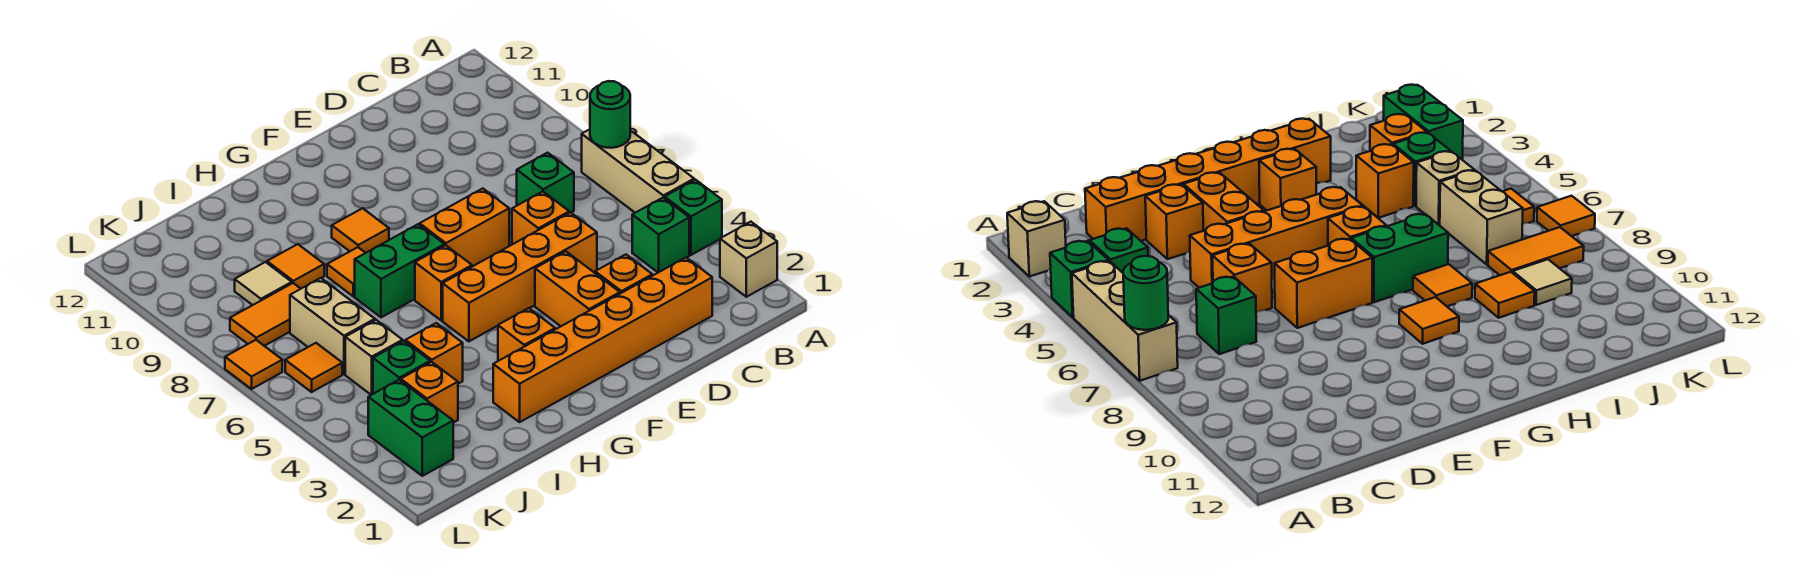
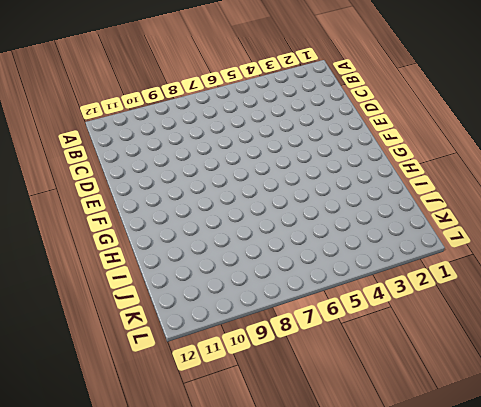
none -> tan 1x1 brick [720,222,777,297]
none -> green 1x1 brick [665,180,722,255]
none -> tan 1x3 brick [582,129,694,213]

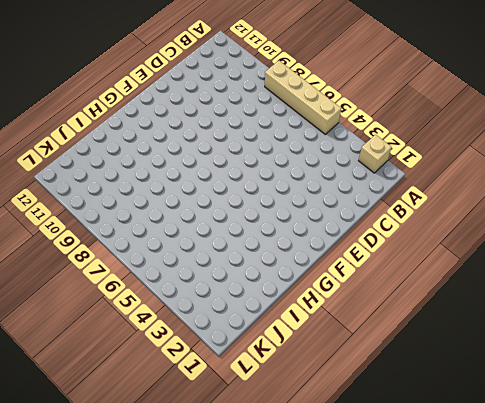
tan 1x4 brick [265,61,341,134] -> tan 1x3 brick [582,129,694,213]
none -> green 1x1 brick [665,180,722,255]
none -> green 1x1 brick [632,198,689,273]
none -> orange 1x6 brick [493,258,712,422]

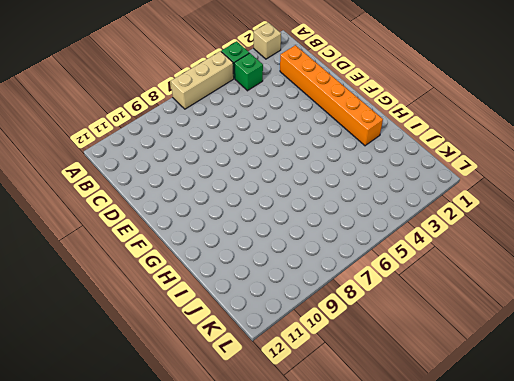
none -> green 1x1 brick [517,153,574,213]
none -> orange 1x1 brick [595,255,652,294]
none -> orange 1x4 brick [443,212,597,341]

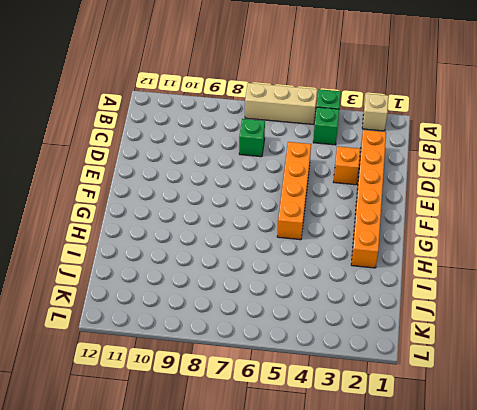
none -> orange 1x1 brick [512,192,569,244]
none -> orange 1x2 brick [535,251,620,326]
none -> orange 1x2 brick [420,188,509,267]

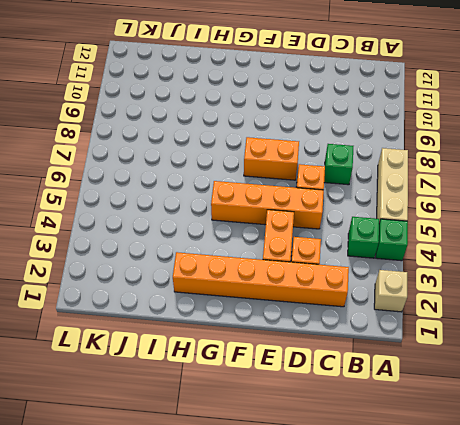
none -> orange 1x1 brick [498,308,555,361]
none -> orange 1x1 brick [415,245,472,320]
none -> green 1x2 brick [355,224,444,317]

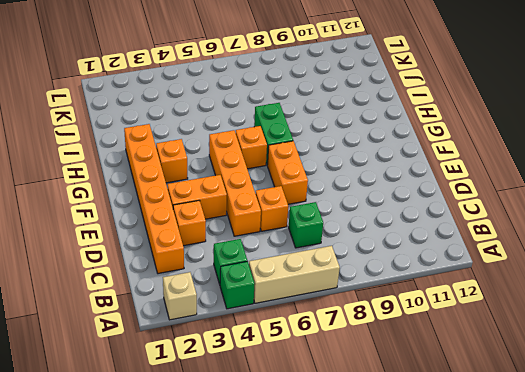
none -> orange 1x1 tile [332,208,389,253]
none -> orange 1x1 tile [327,247,365,296]
none -> orange 1x1 brick [405,323,463,384]

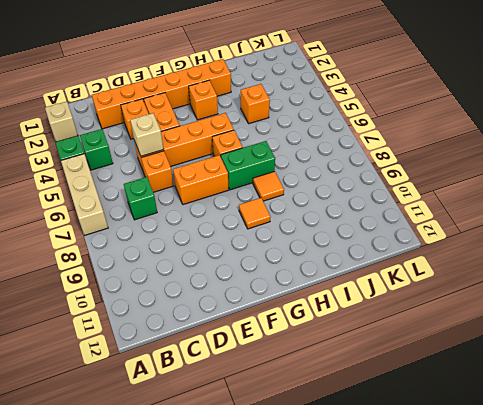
tan 1x1 brick [130,113,164,156] -> tan 1x1 brick moved to [345,320,403,395]
none -> orange 1x1 tile [267,244,324,289]
none -> orange 1x1 brick [401,362,458,423]
none -> green 1x1 brick [373,341,430,394]

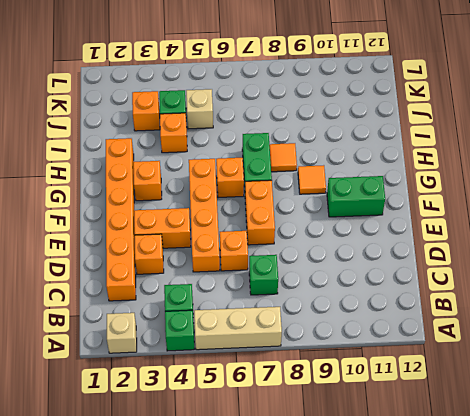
green 1x2 brick [327,176,385,217] -> green 1x2 brick moved to [368,380,453,476]
none -> orange 1x1 tile [267,244,324,289]
none -> tan 1x2 brick [290,278,375,374]
none -> orange 1x2 tile [230,283,301,346]

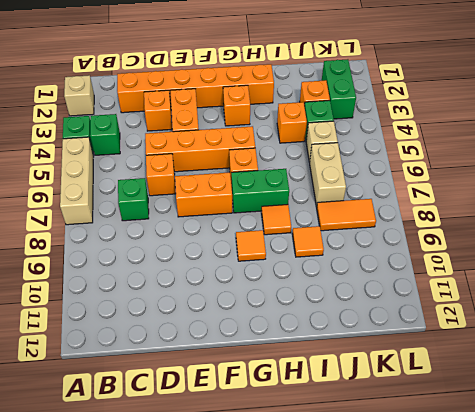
none -> tan 1x1 tile [235,262,292,305]
none -> orange 1x1 tile [285,343,342,392]
none -> orange 1x1 tile [225,340,282,389]

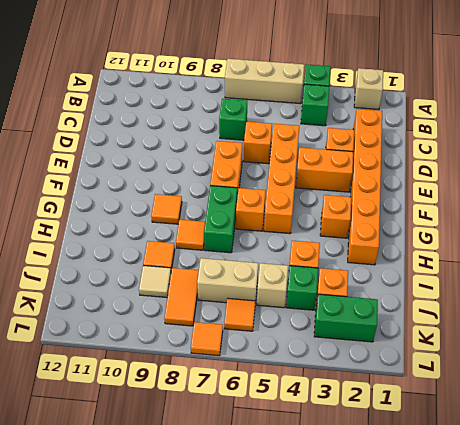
none -> green 1x1 round brick [590,81,630,148]

